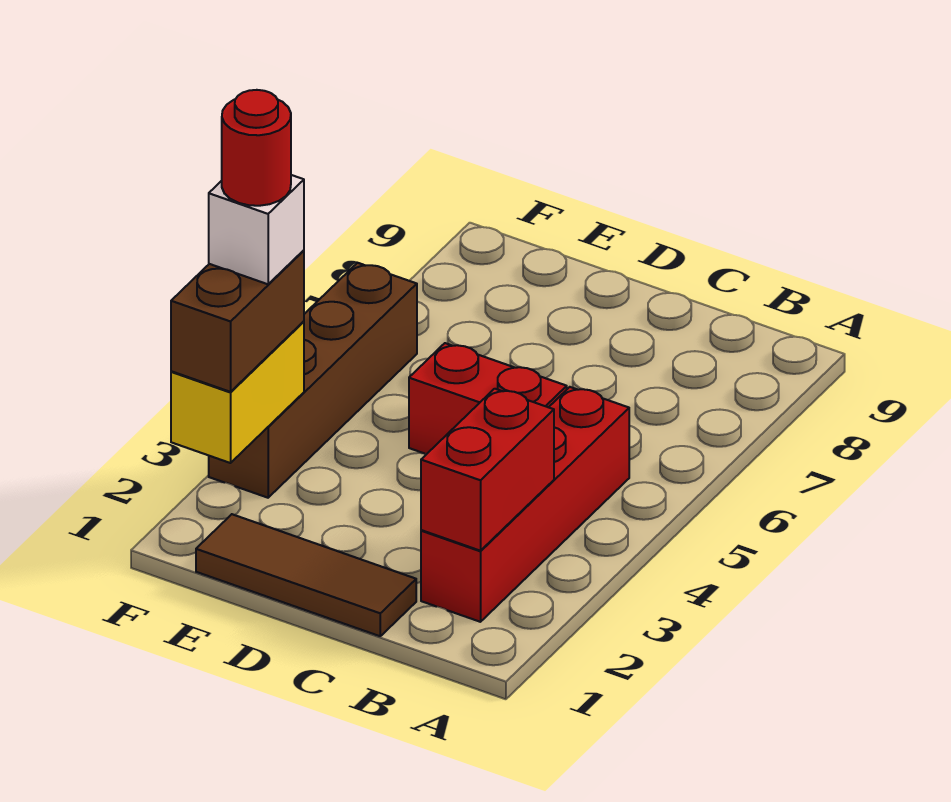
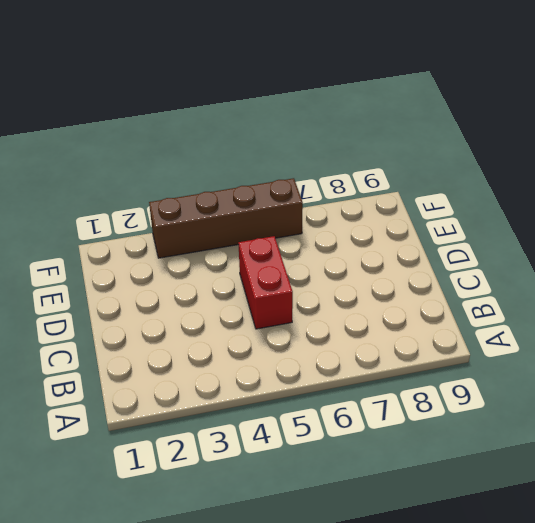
none -> red 1x4 brick [421,387,629,622]
none -> brown 1x3 tile [196,514,416,636]

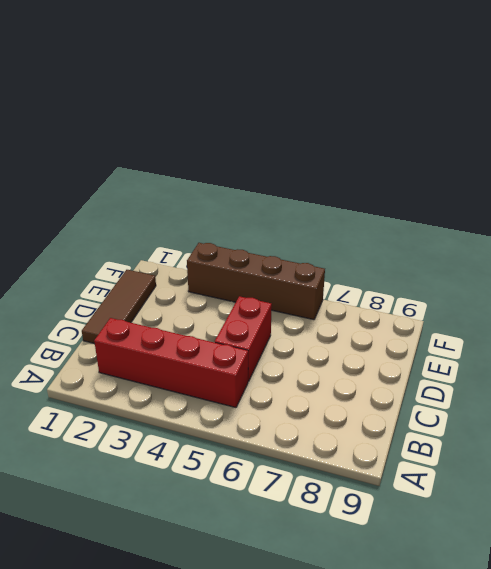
none -> red 1x2 brick [421,389,554,551]
none -> yellow 1x2 brick [171,321,304,463]

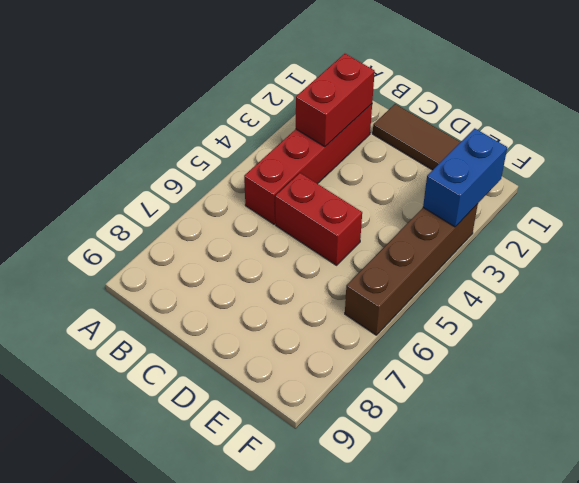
blue 1x2 brick [423,128,507,227] -> yellow 1x2 brick [171,321,304,463]
none -> brown 1x2 brick [171,250,304,392]
none -> white 1x1 brick [209,175,304,284]

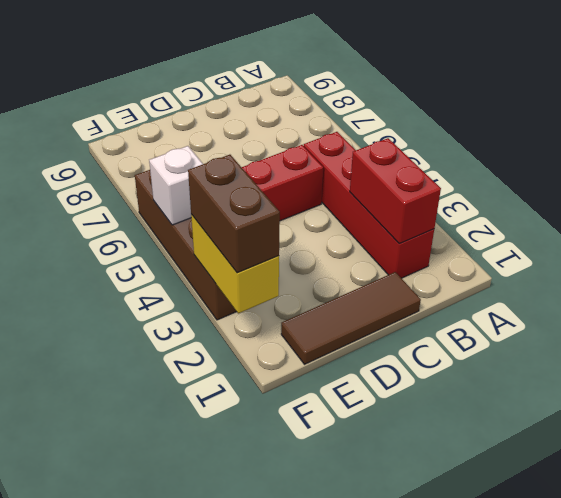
white 1x1 brick [149,146,203,225] -> white 1x1 brick moved to [209,175,304,284]
none -> red 1x1 round brick [222,90,291,206]

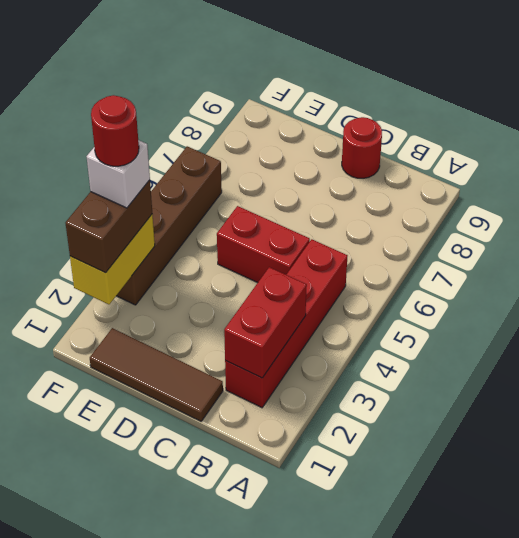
red 1x1 round brick [342,117,382,178] -> none

